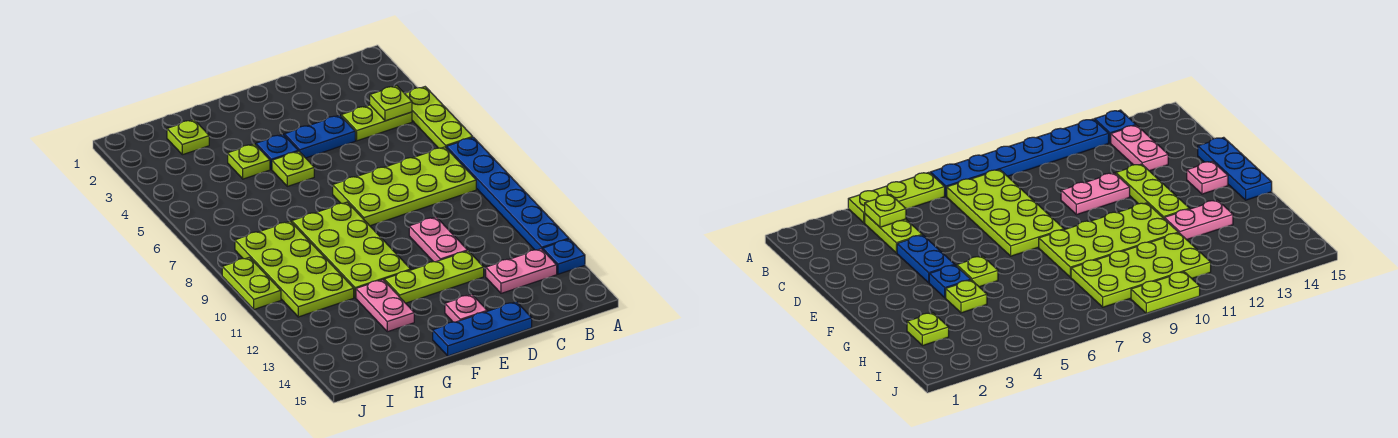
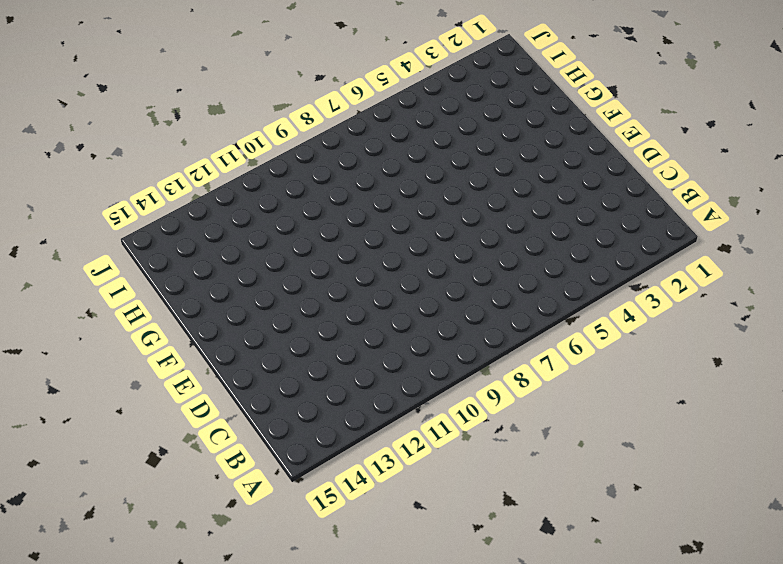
none -> lime 1x3 plate [405,87,473,148]
none -> blue 1x6 plate [446,137,569,250]
none -> blue 1x1 plate [543,239,585,274]

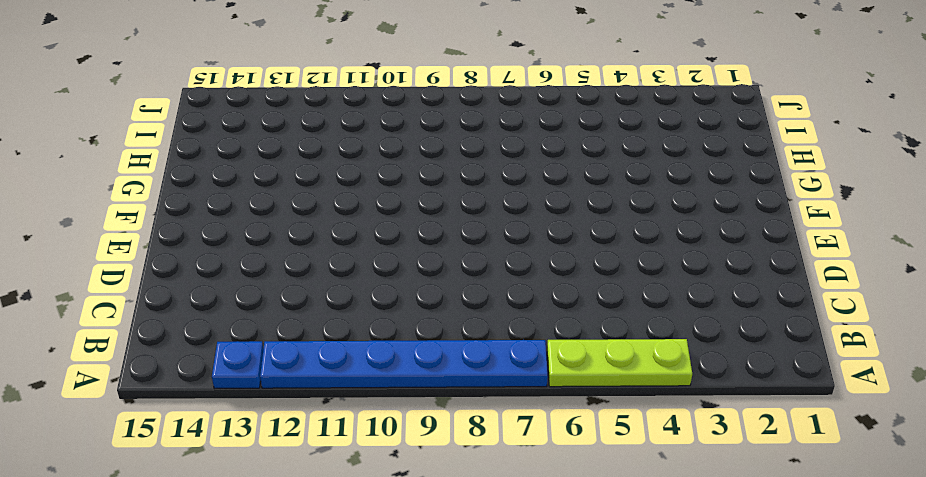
none -> lime 1x2 plate [341,105,412,141]
none -> lime 2x4 plate [333,147,476,226]
none -> pink 1x2 plate [486,249,557,293]

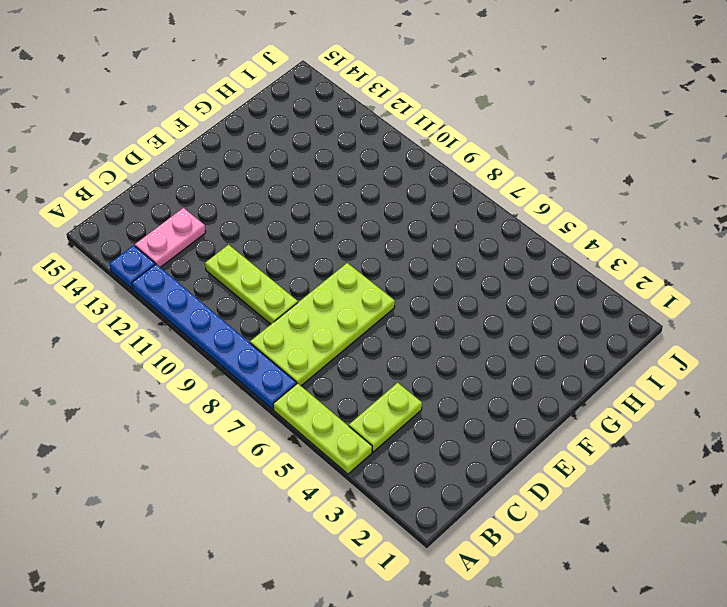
lime 1x3 plate [205,245,298,324] -> lime 1x3 plate turned to [384,251,484,303]
none -> blue 1x2 plate [284,115,355,158]
none -> pink 1x2 plate [409,217,468,262]
none -> blue 1x3 plate [433,302,532,356]

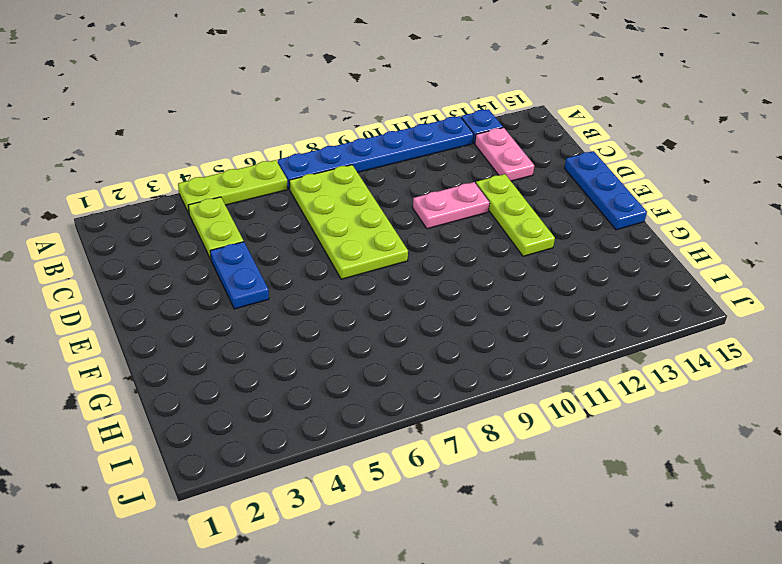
none -> pink 1x1 plate [445,294,487,322]
none -> blue 1x1 plate [256,134,298,169]
none -> lime 1x1 plate [272,151,314,186]

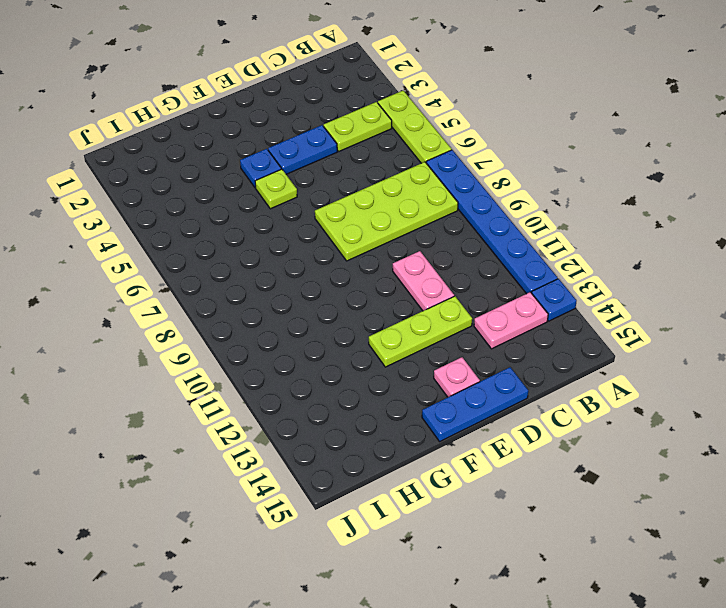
none -> lime 2x4 plate [292,202,411,298]
none -> lime 1x1 plate [228,144,270,179]
none -> pink 1x2 plate [356,280,414,332]

